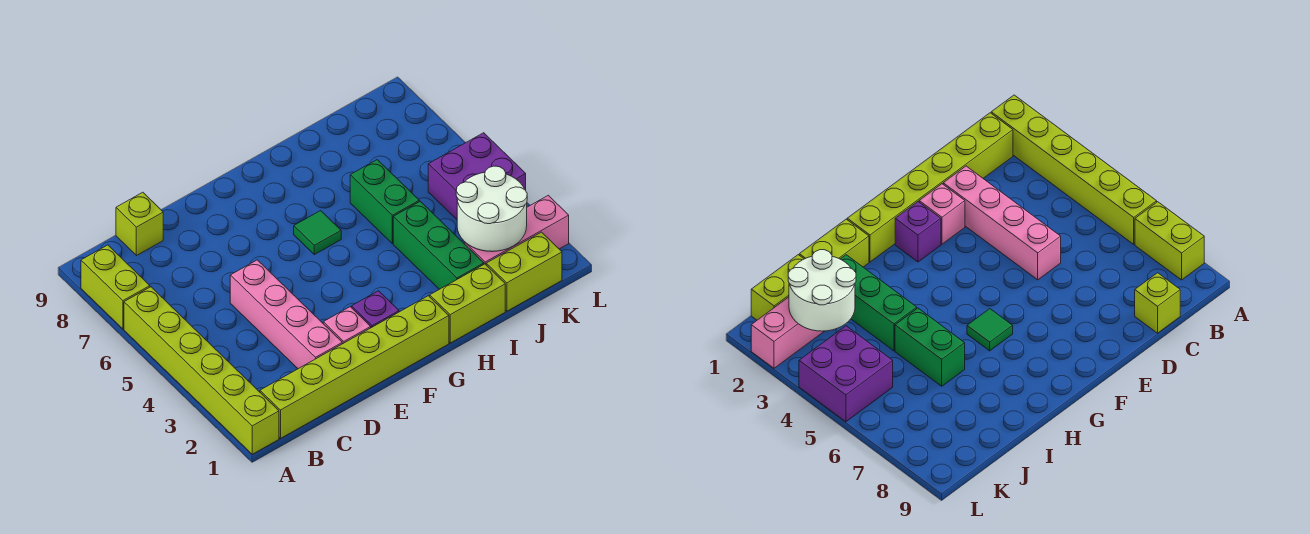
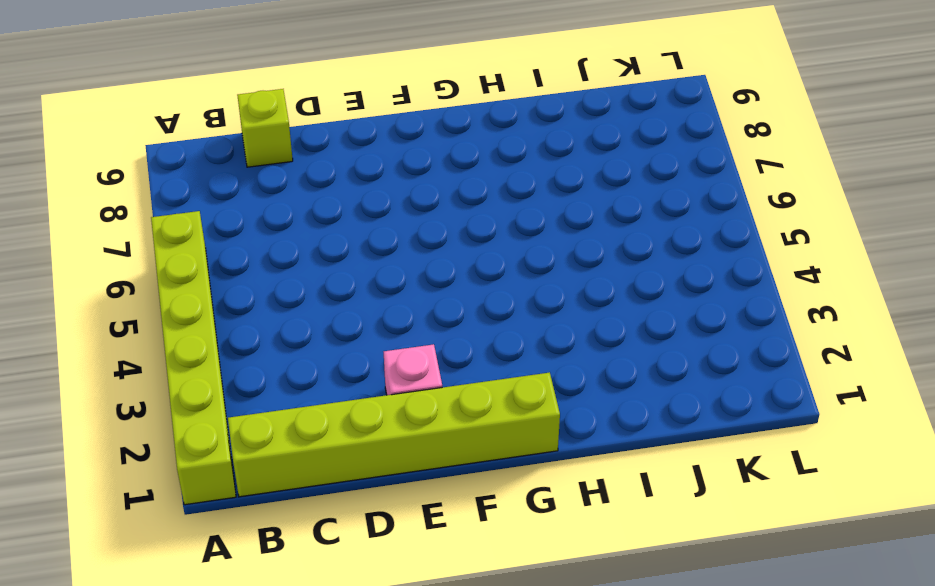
none -> lime 1x2 brick [81,245,150,329]
none -> pink 1x4 brick [230,260,342,369]
none -> purple 1x1 brick [352,291,399,328]

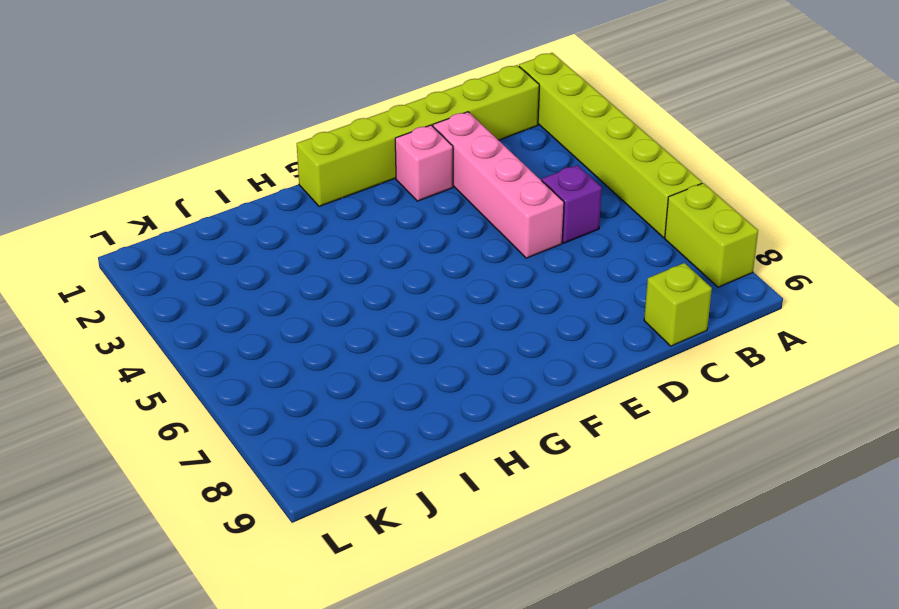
purple 1x1 brick [542,165,602,243] -> purple 1x1 brick moved to [352,291,399,328]
none -> green 1x1 tile [294,211,341,254]
none -> lime 1x2 brick [430,264,505,343]
none -> green 1x3 brick [393,201,484,289]

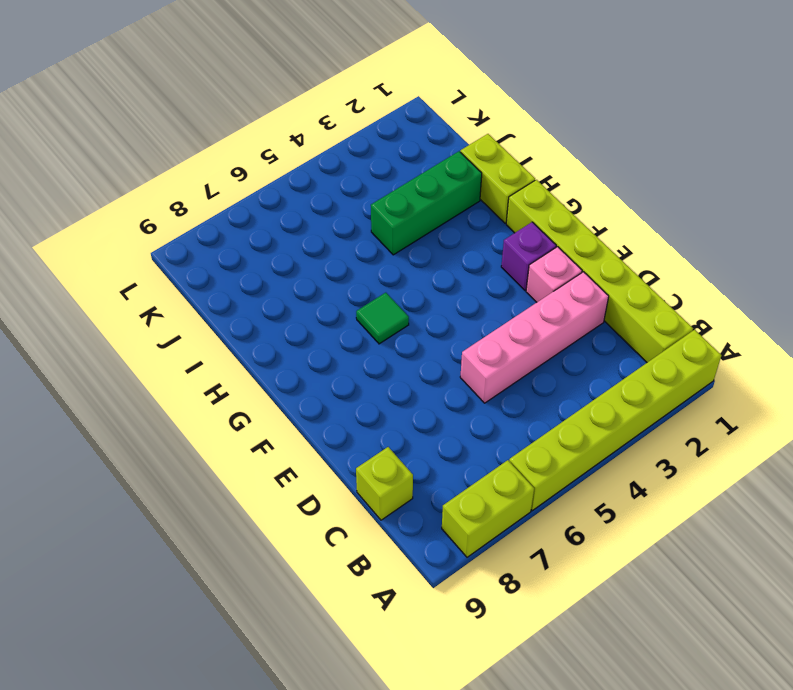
none -> green 1x2 brick [350,160,419,244]
none -> lime 1x2 brick [486,232,562,311]
none -> pink 1x3 brick [465,195,569,264]

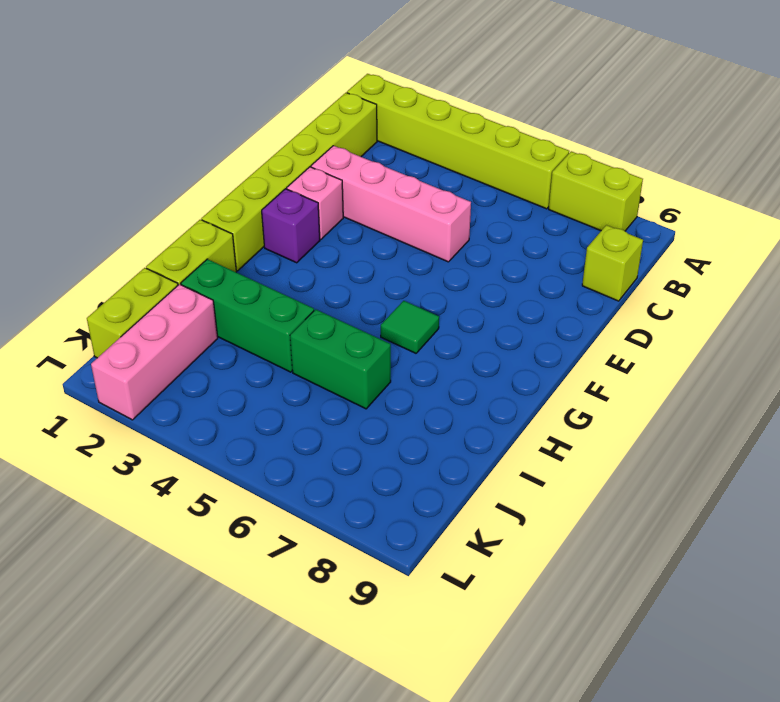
none -> purple 2x2 brick [428,133,526,219]
none -> white 2x2 round brick [456,166,527,252]

